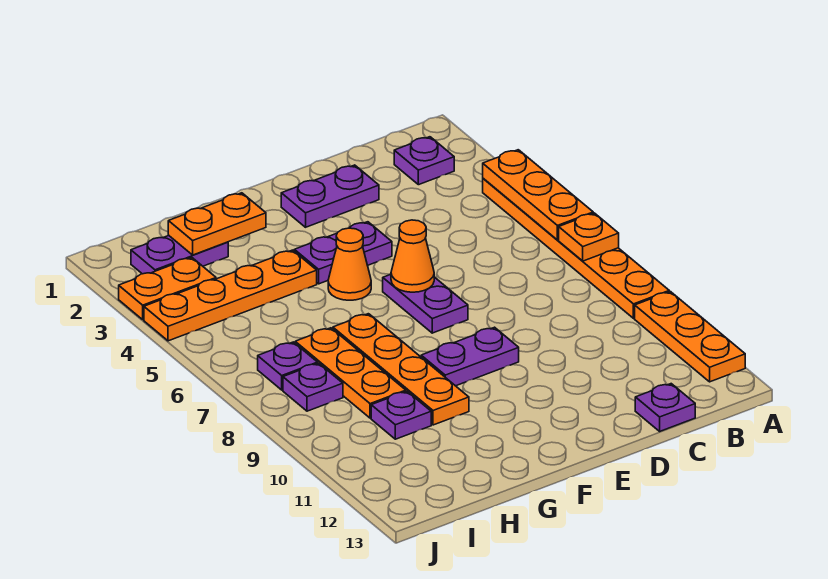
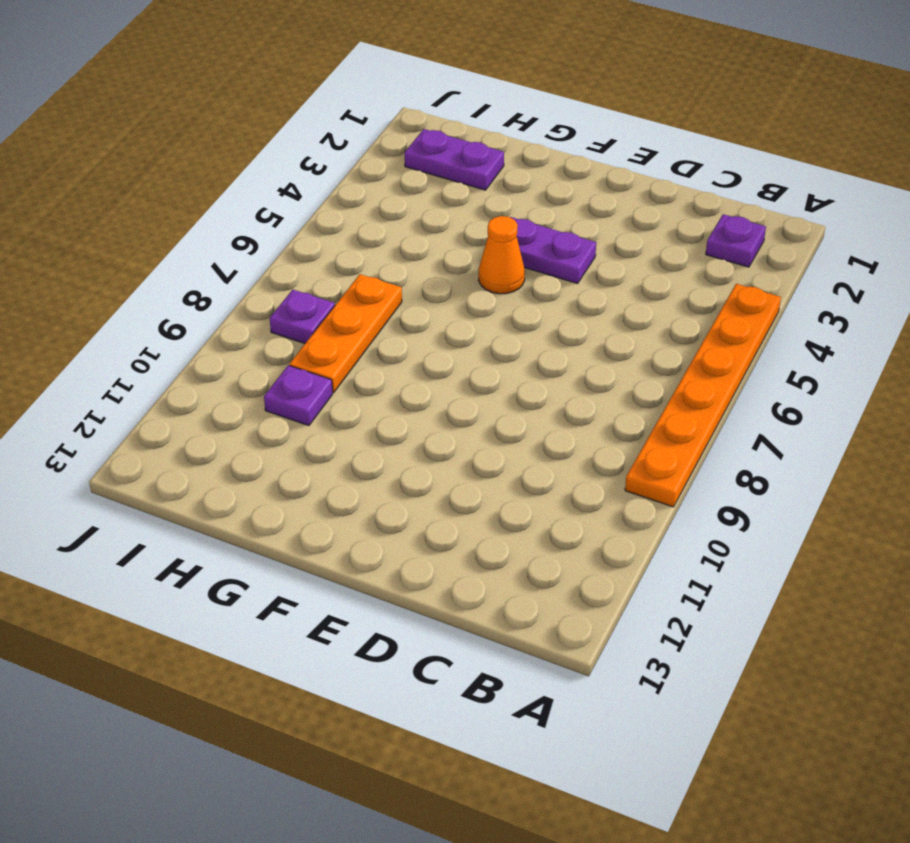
none -> orange 1x3 plate [635,292,745,382]
none -> purple 1x1 plate [635,384,695,431]
none -> purple 1x2 plate [281,165,379,227]

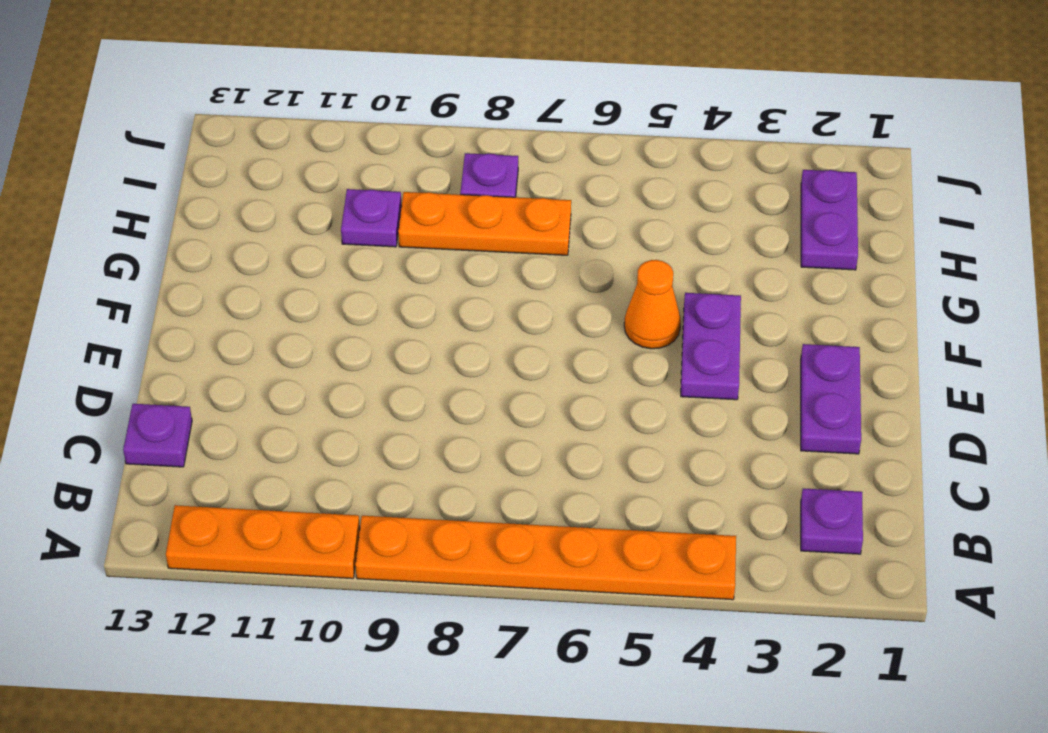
none -> purple 1x2 plate [383,274,468,333]
none -> purple 1x2 plate [421,327,519,386]
none -> orange 1x4 plate [144,250,317,341]

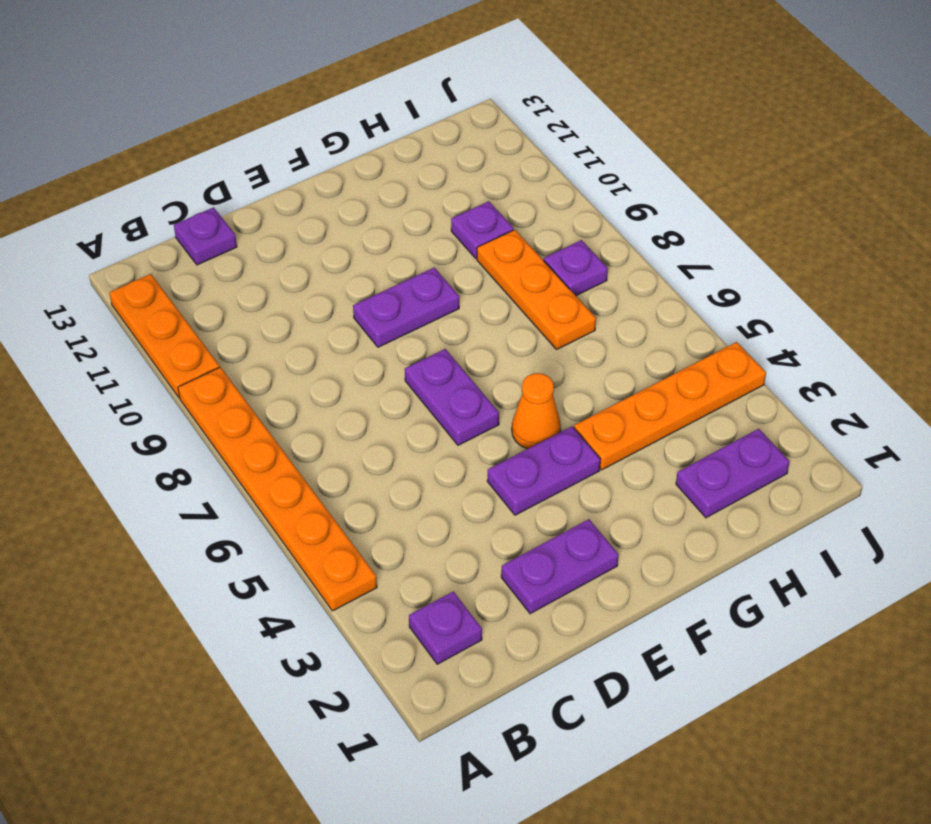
none -> orange 1x4 plate [333,314,469,425]
none -> orange 1x2 plate [119,258,216,320]
none -> purple 1x1 plate [258,342,318,390]

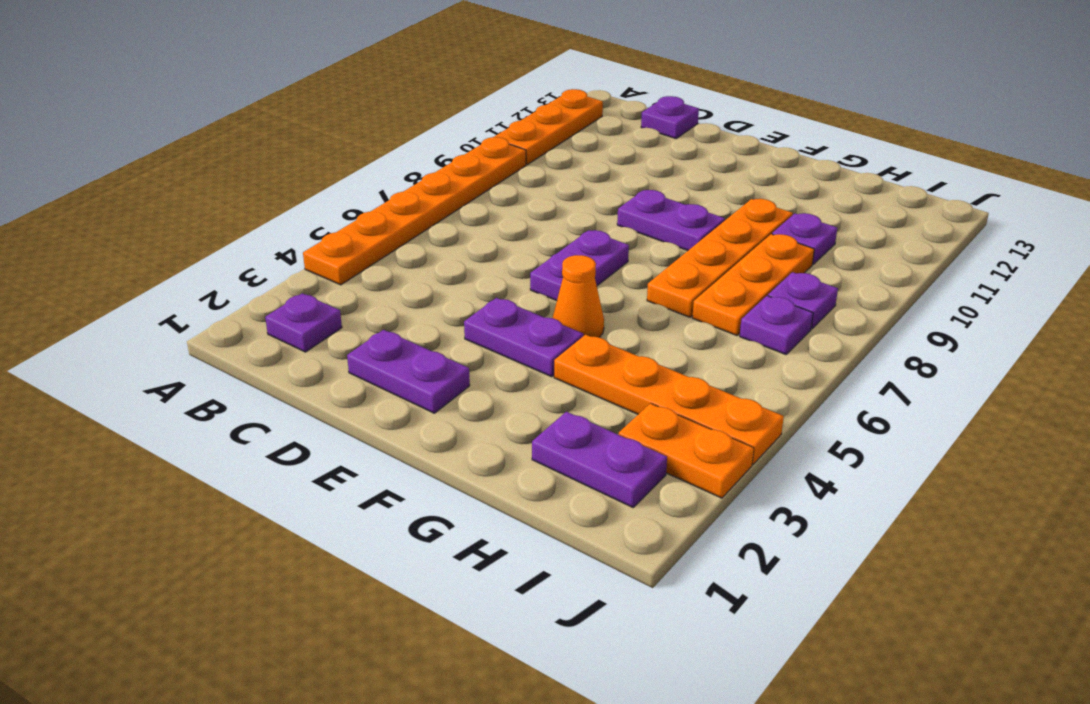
none -> orange 1x3 plate [483,150,593,240]
none -> orange 1x1 plate [559,213,619,261]
none -> orange 1x1 cone [391,220,434,292]

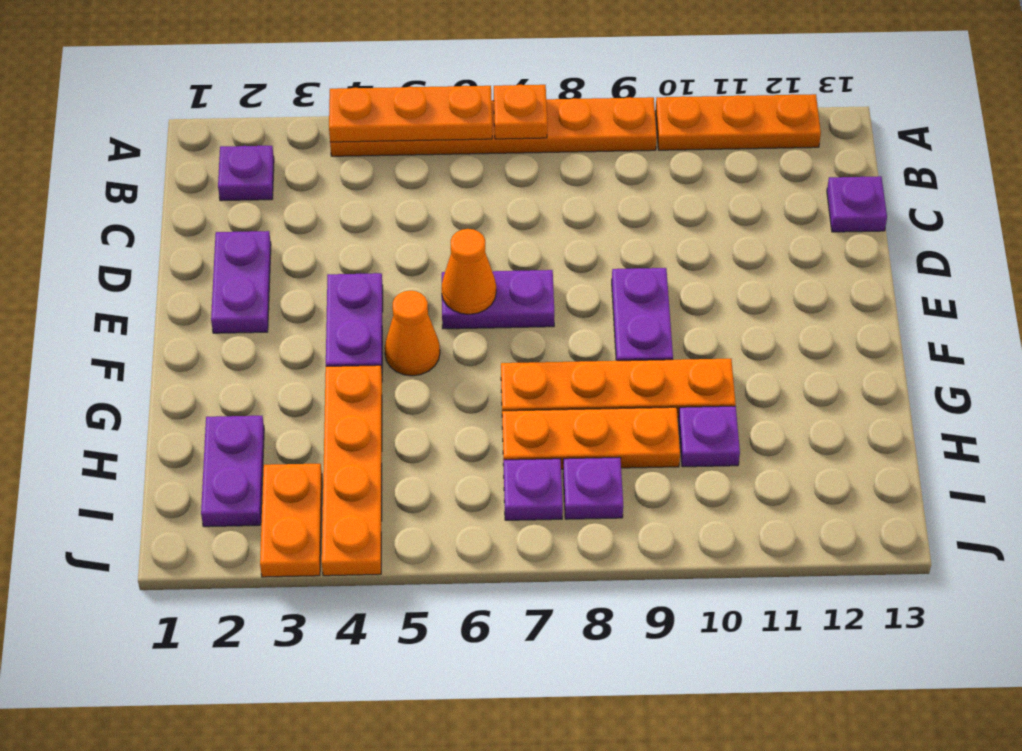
none -> orange 1x2 plate [168,193,266,255]

